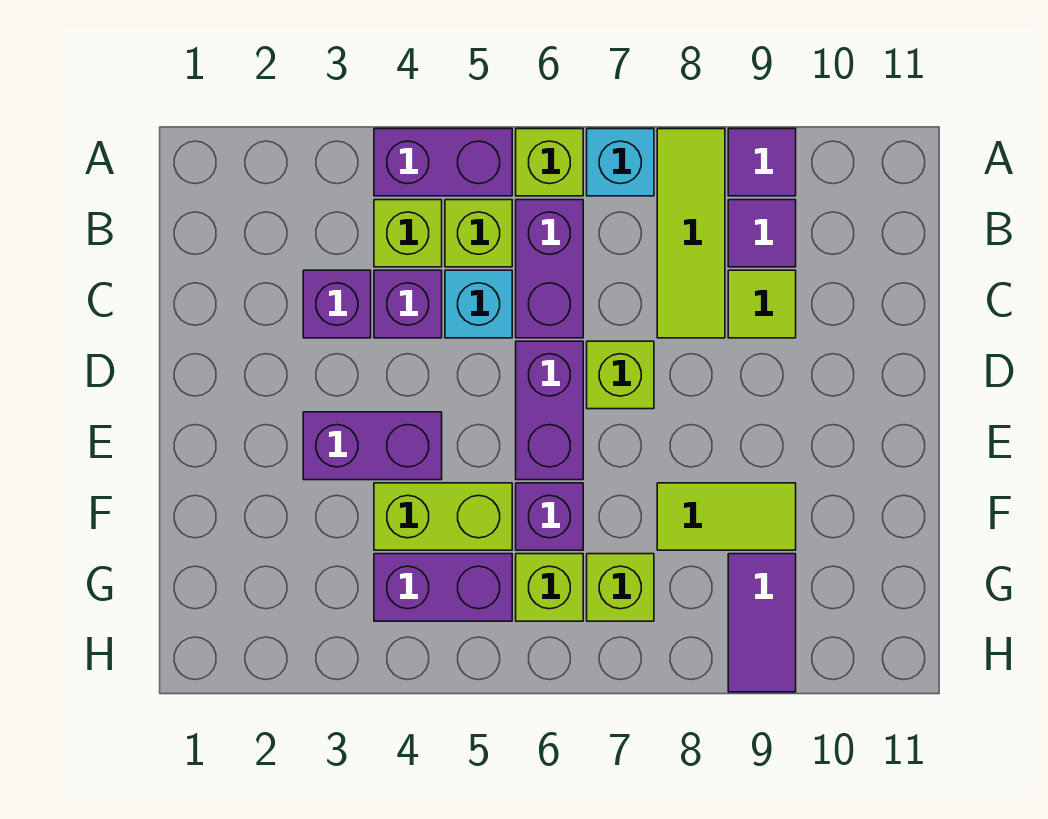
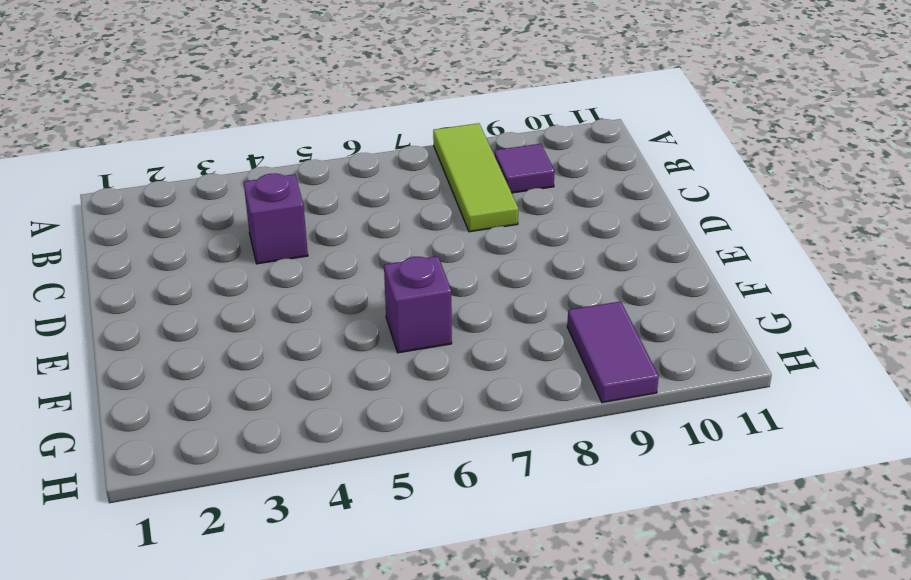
none -> purple 1x2 brick [374,129,512,196]
none -> lime 1x1 brick [516,129,583,196]
none -> cyan 1x1 brick [587,129,654,196]

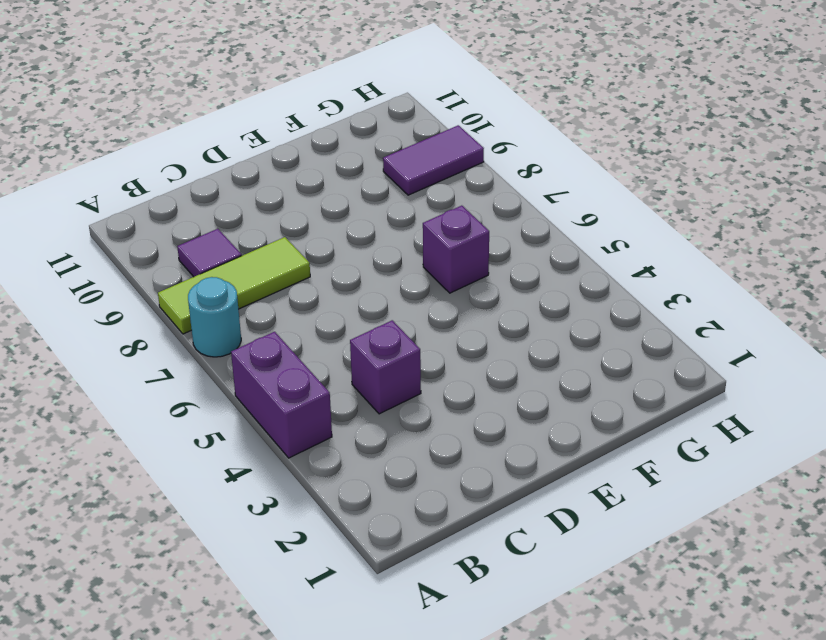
cyan 1x1 round brick [188,277,241,357] -> cyan 1x1 brick [587,129,654,196]
none -> lime 1x1 brick [516,129,583,196]
none -> purple 1x1 tile [728,129,796,196]
none -> lime 1x1 brick [374,200,442,267]

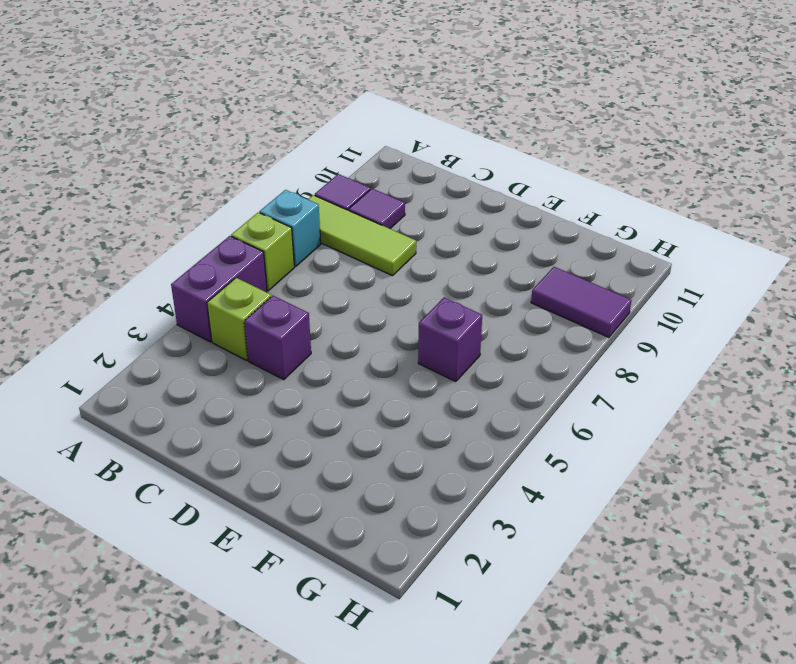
none -> lime 1x1 brick [445,200,512,267]
none -> purple 1x2 brick [516,200,583,338]
none -> purple 1x1 brick [303,270,371,338]

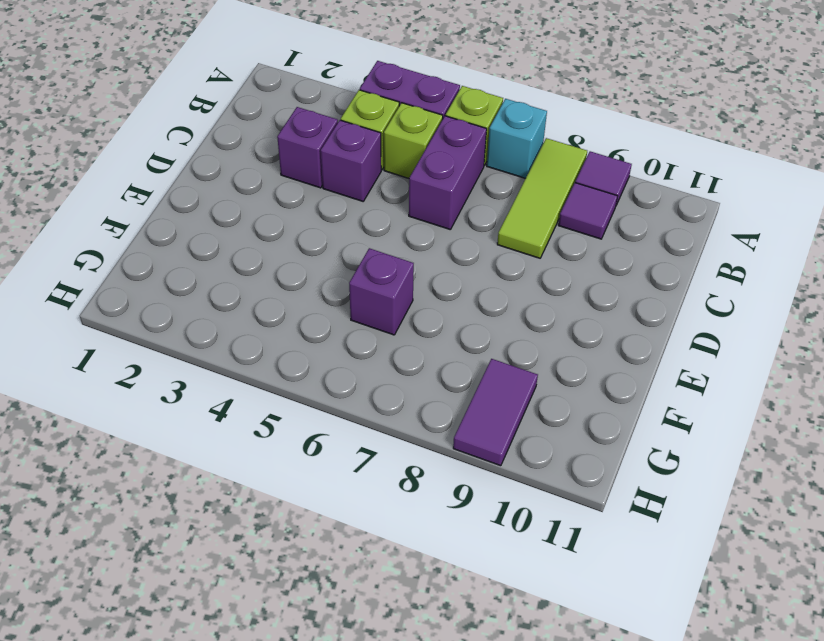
none -> cyan 1x1 brick [445,270,512,338]
none -> lime 1x1 tile [728,270,796,338]
none -> purple 1x2 brick [516,341,583,480]

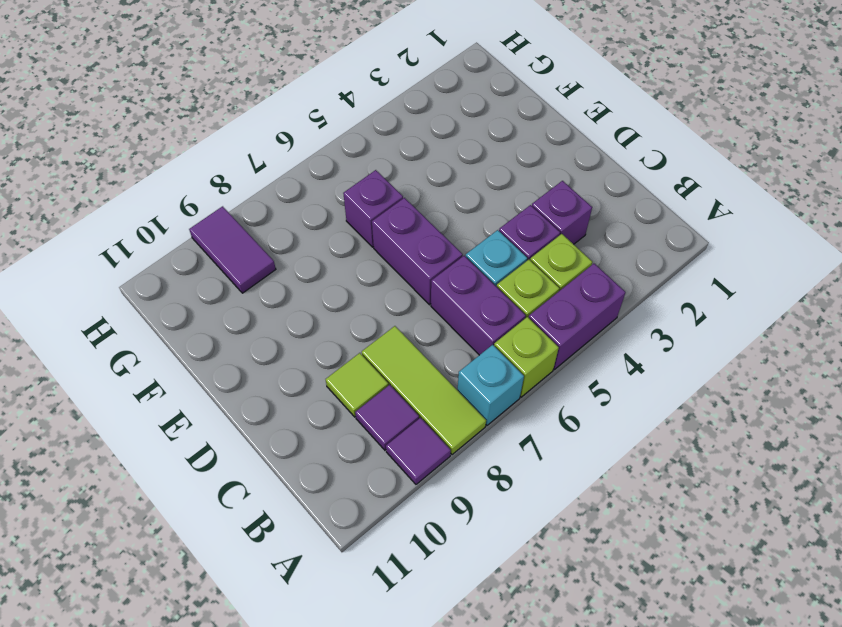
none -> lime 1x1 brick [587,341,654,409]
none -> purple 1x2 brick [303,412,442,480]
none -> lime 1x2 brick [374,483,512,550]

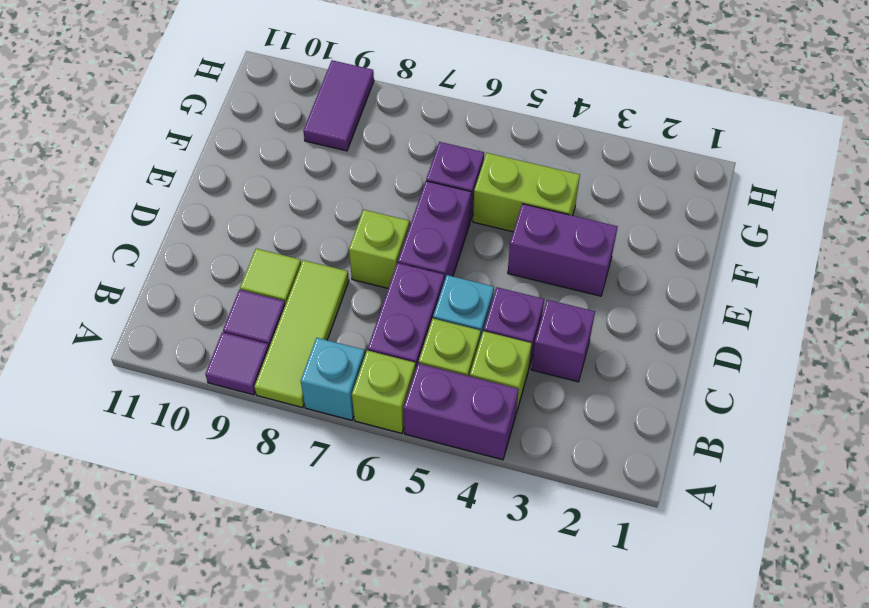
none -> lime 1x2 tile [657,483,796,550]
none -> purple 1x2 brick [374,554,512,621]
none -> lime 1x1 brick [516,554,583,621]

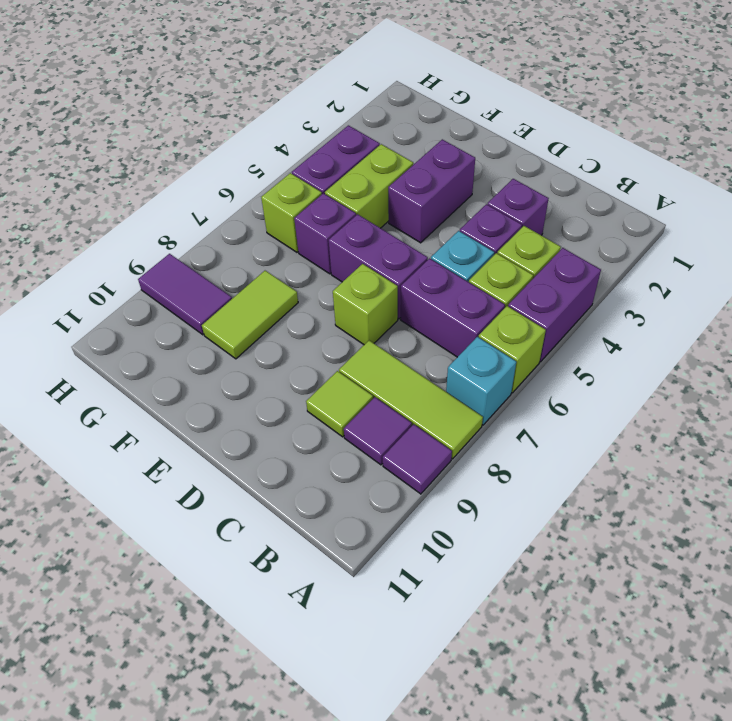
none -> lime 1x1 brick [587,554,654,621]

